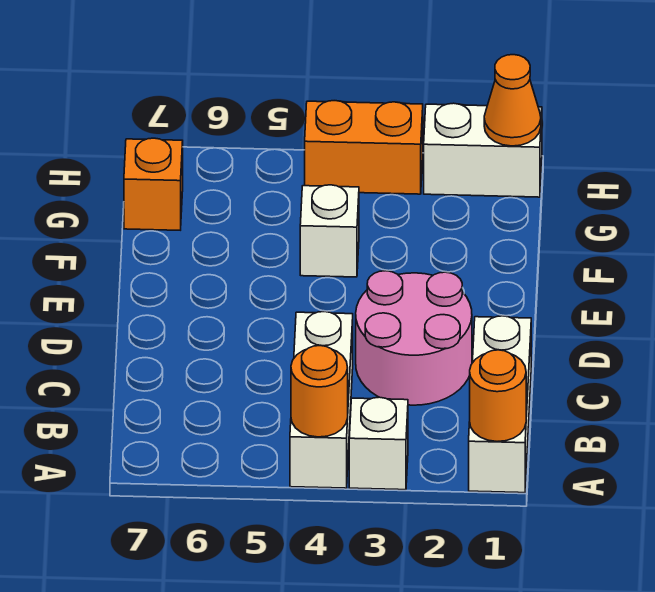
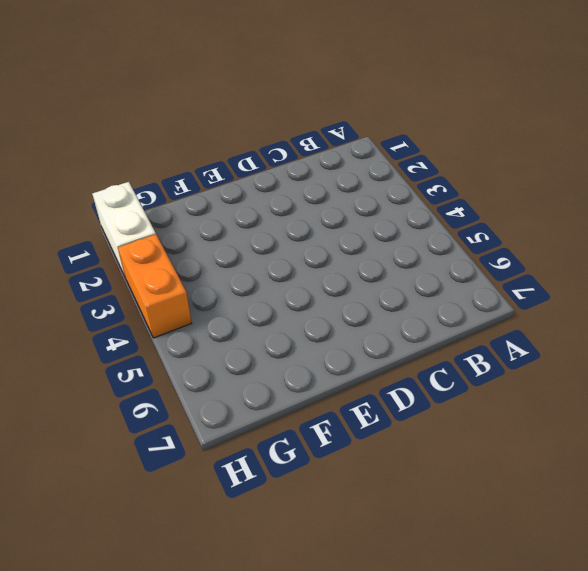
none -> white 1x3 brick [469,316,531,493]
none -> white 1x1 brick [349,397,408,490]

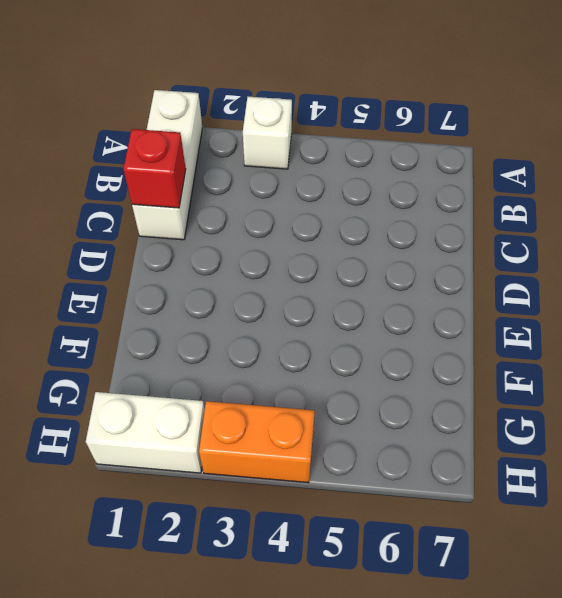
red 1x1 brick [123,129,186,208] -> none
none -> white 1x3 brick [290,312,353,488]
none -> pink 2x2 round brick [356,271,472,405]

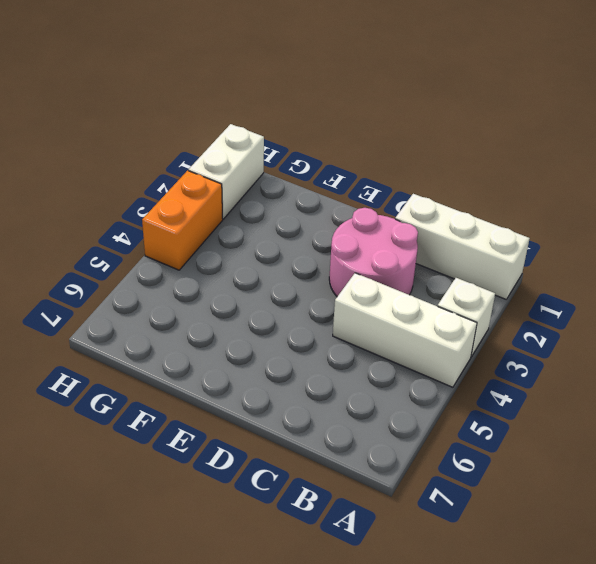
none -> white 1x1 brick [300,185,359,277]
none -> orange 1x1 brick [124,138,183,230]

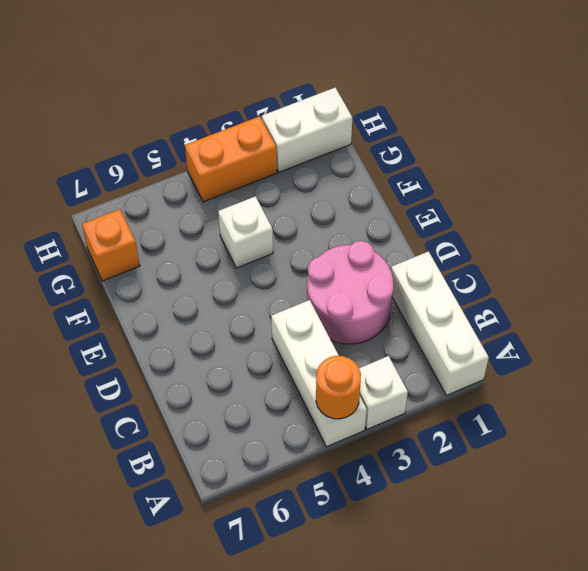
none -> orange 1x1 round brick [470,350,526,441]
none -> orange 1x1 cone [484,55,541,146]

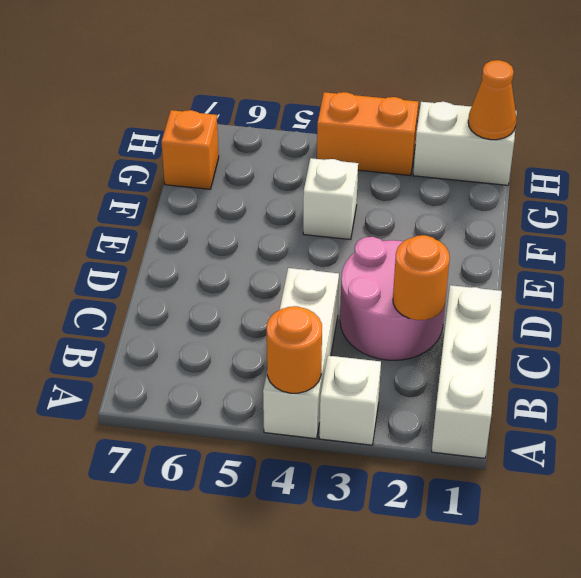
orange 1x1 round brick [393,235,450,320] -> orange 1x1 round brick moved to [470,350,526,441]

